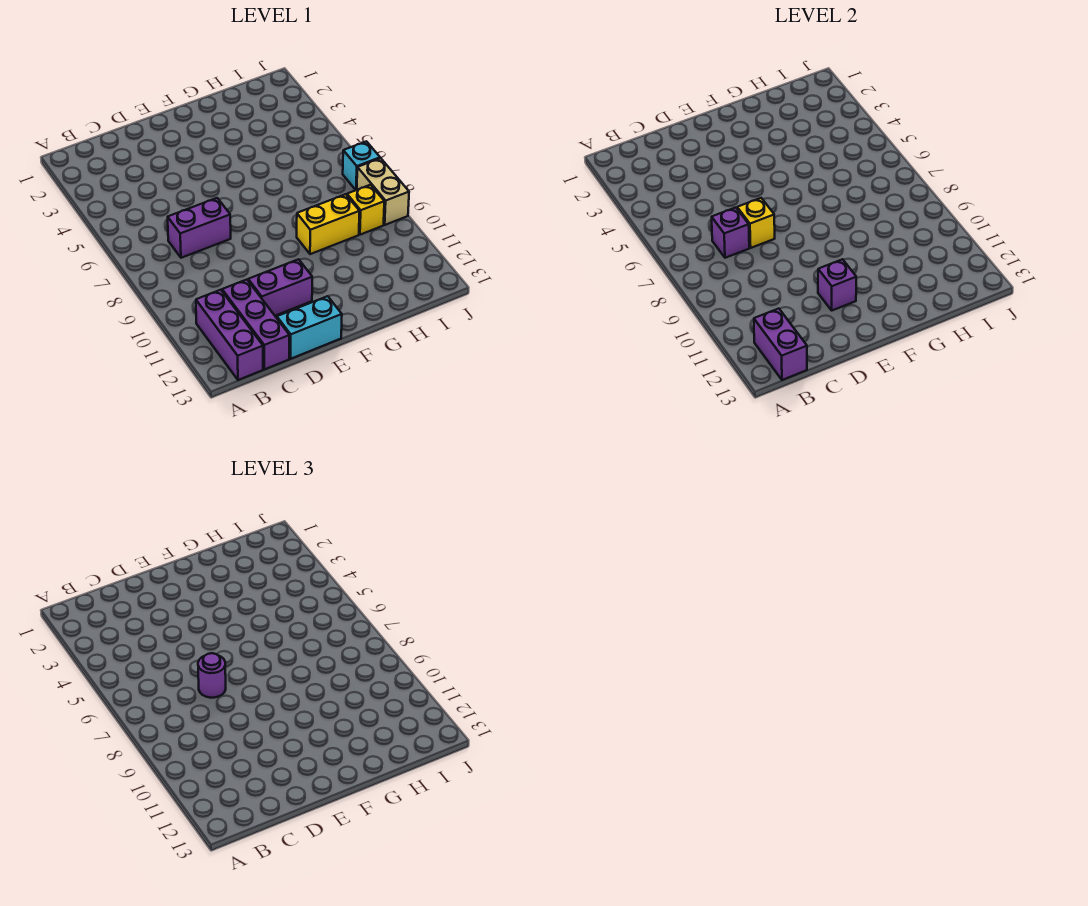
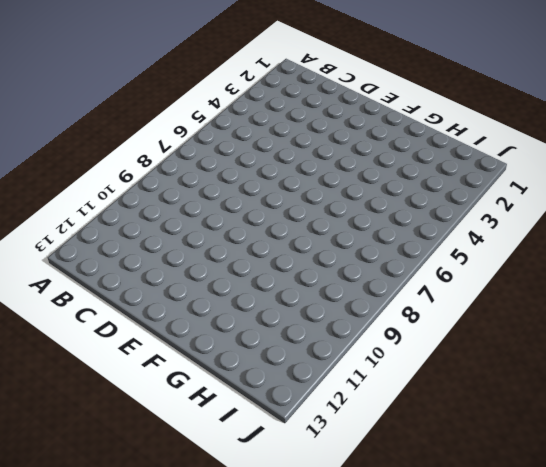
none -> purple 1x3 brick [196,290,263,380]
none -> purple 1x2 brick [168,198,231,258]
none -> purple 1x3 brick [222,280,290,369]

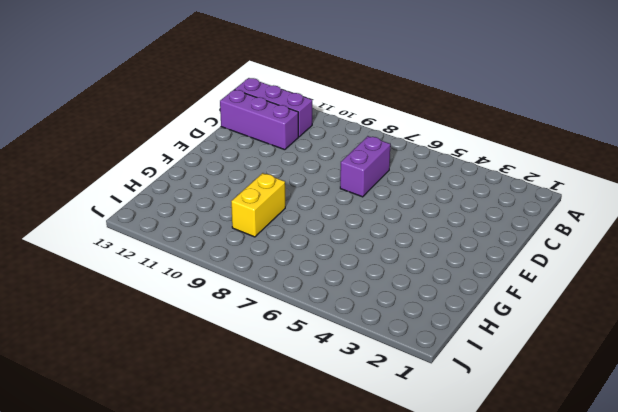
none -> purple 1x2 brick [248,259,312,316]
none -> cyan 1x2 brick [277,296,342,359]
none -> yellow 1x1 brick [347,185,384,235]

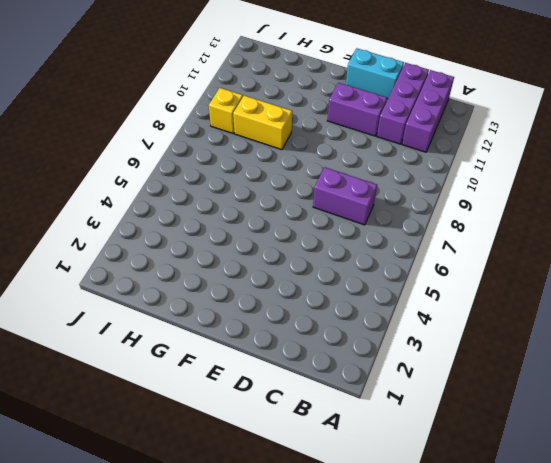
none -> cyan 1x1 brick [343,141,380,190]
none -> tan 1x2 brick [357,158,409,225]
none -> purple 1x2 brick [754,309,807,380]

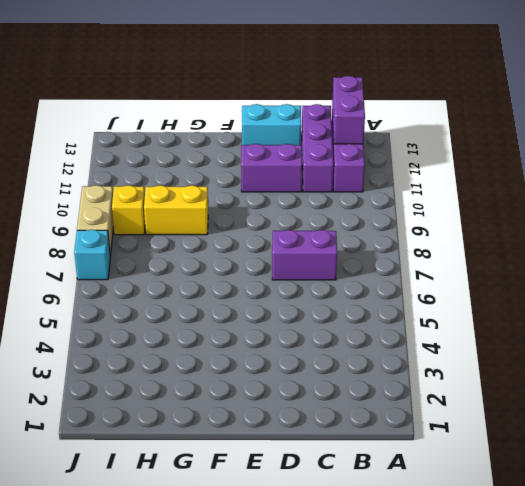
none -> purple 1x1 brick [712,208,749,258]
none -> yellow 1x1 brick [737,198,775,248]
none -> purple 1x1 brick [818,259,856,310]

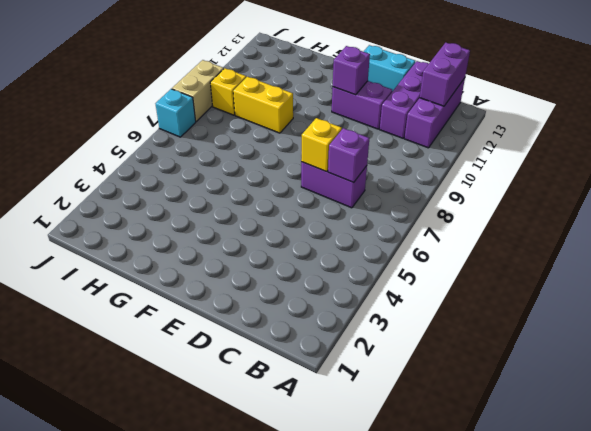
none -> purple 1x1 round brick [198,653,226,698]

